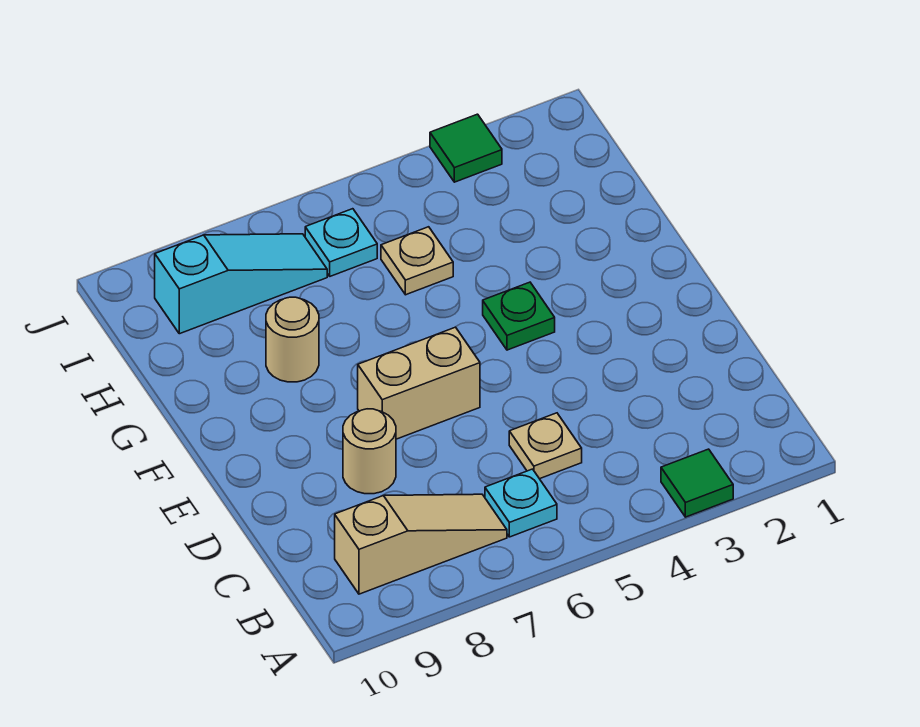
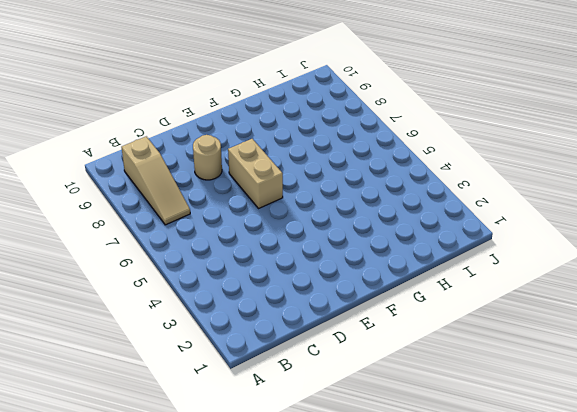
none -> green 1x1 tile [661,449,733,517]
none -> cyan 1x1 plate [485,469,557,537]
none -> tan 1x1 plate [509,413,582,479]

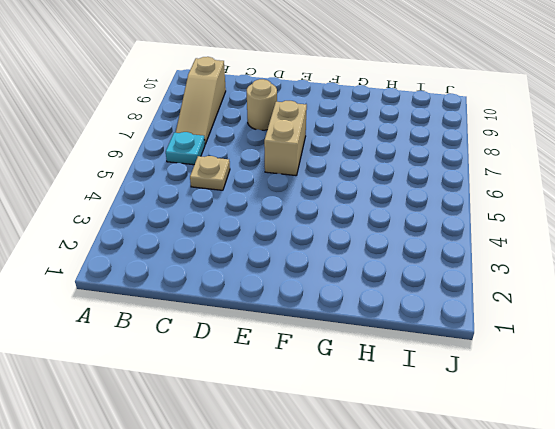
none -> green 1x1 tile [661,449,733,517]
none -> green 1x1 plate [483,282,555,350]
none -> tan 1x1 round brick [266,297,319,382]

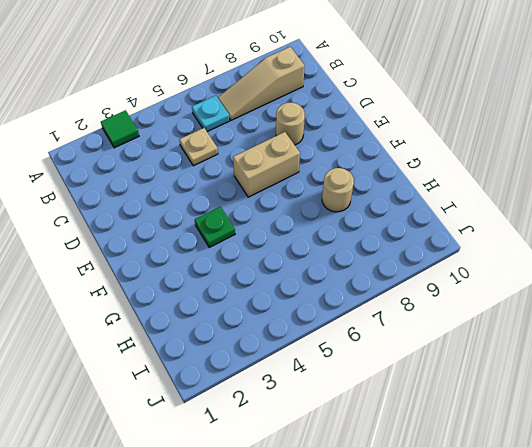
none -> tan 1x1 plate [381,227,453,295]
none -> cyan 1x1 plate [305,209,377,276]
none -> cyan 1x3 slope [155,234,327,334]

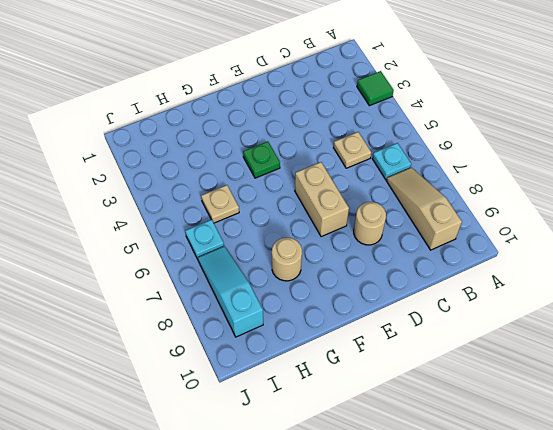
none -> green 1x1 tile [430,114,502,182]

